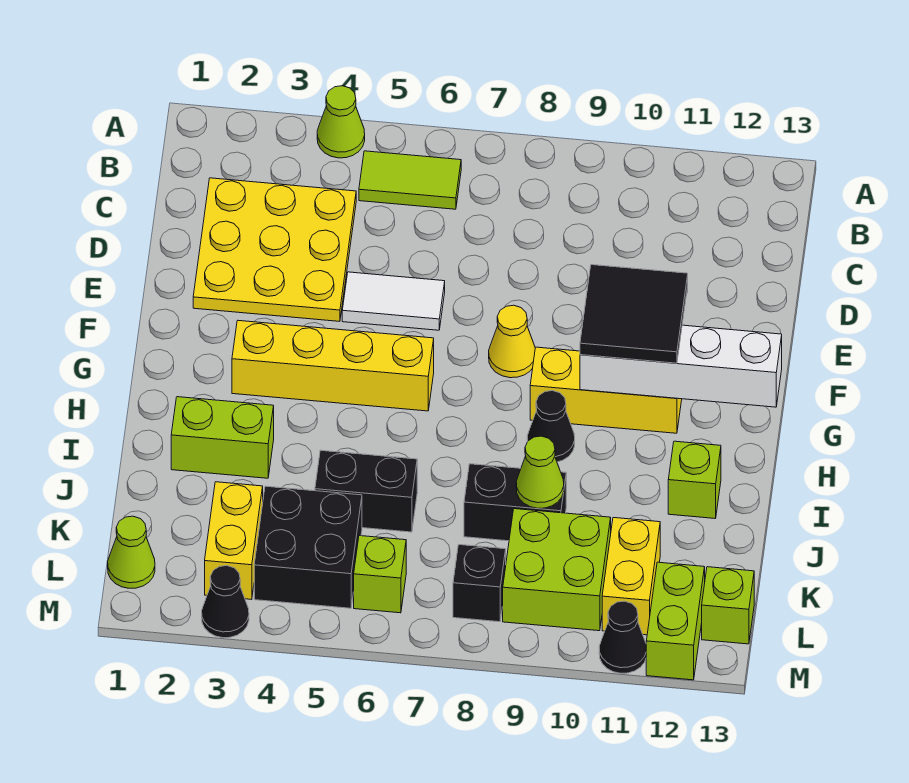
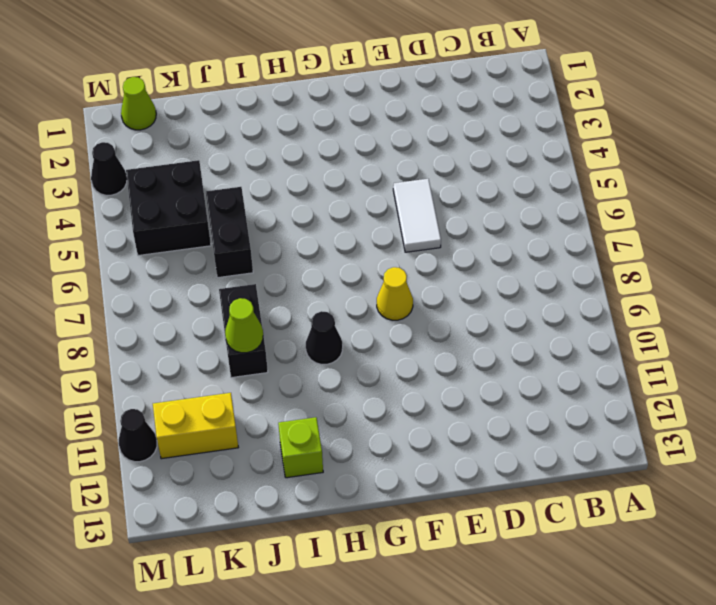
none -> lime 1x1 cone [317,86,365,158]
none -> lime 1x2 tile [359,151,461,209]
none -> yellow 3x3 plate [193,178,356,321]

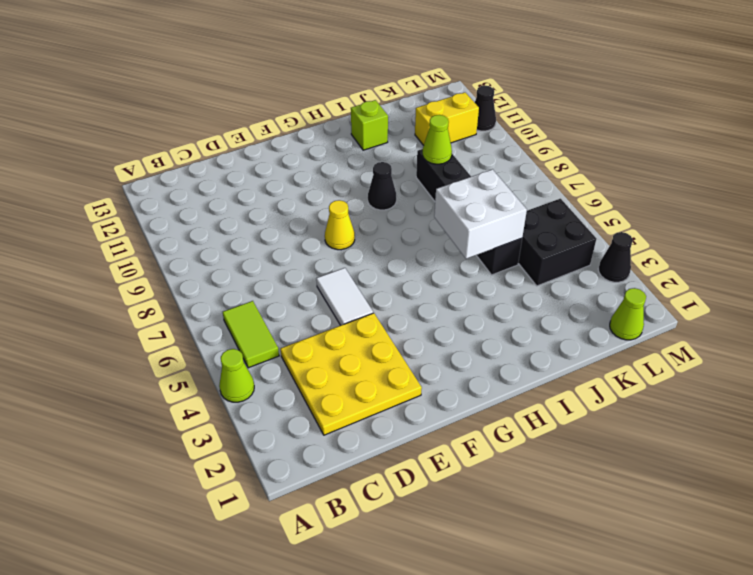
white 2x2 brick [434,169,527,259] -> none
none -> yellow 1x4 brick [232,321,434,411]
none -> yellow 1x3 brick [530,347,682,433]
none -> lime 1x2 brick [171,397,274,478]

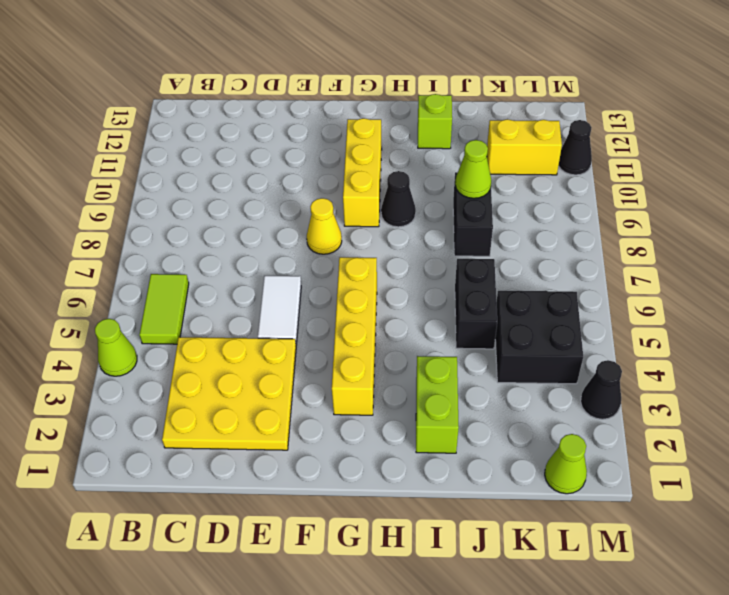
none -> yellow 1x2 brick [205,482,263,599]
none -> lime 2x2 brick [503,509,611,631]
none -> lime 1x1 brick [354,536,406,613]

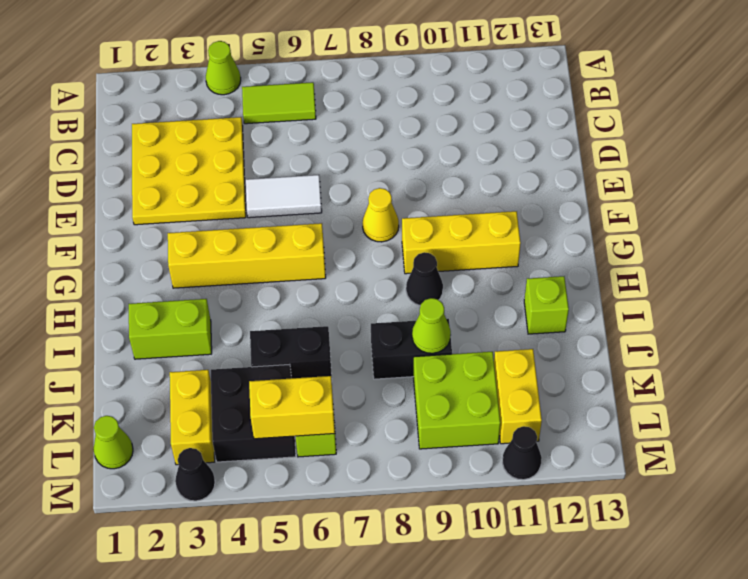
yellow 1x2 brick [249,376,335,439] -> none
none -> black 1x1 brick [453,545,506,622]
none -> lime 1x2 brick [646,562,705,680]
none -> lime 1x1 brick [702,567,754,644]

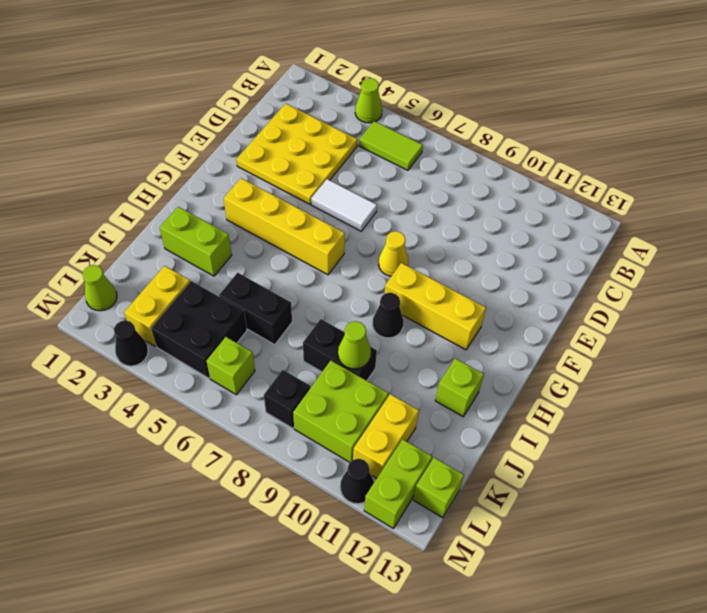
none -> white 1x4 brick [580,325,782,407]
none -> black 2x2 tile [580,265,688,363]

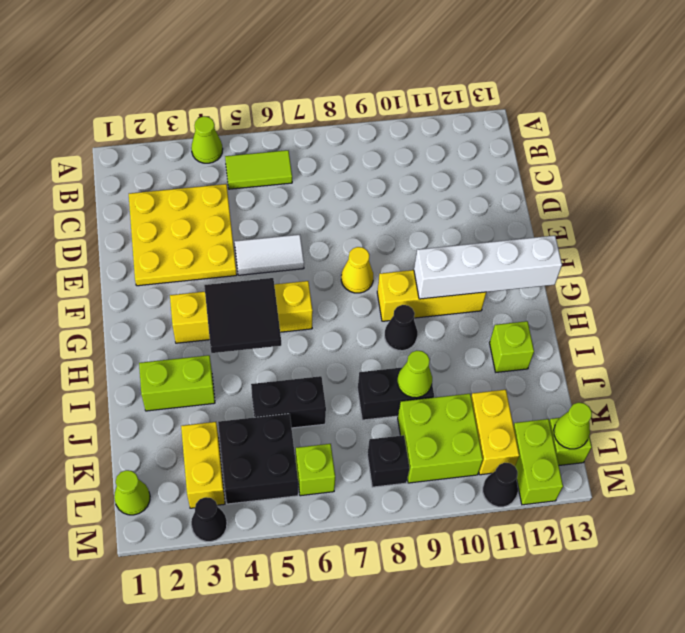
black 2x2 tile [204,278,281,353] -> black 2x2 tile moved to [580,265,688,363]
lime 1x1 cone [554,402,592,449] -> none

